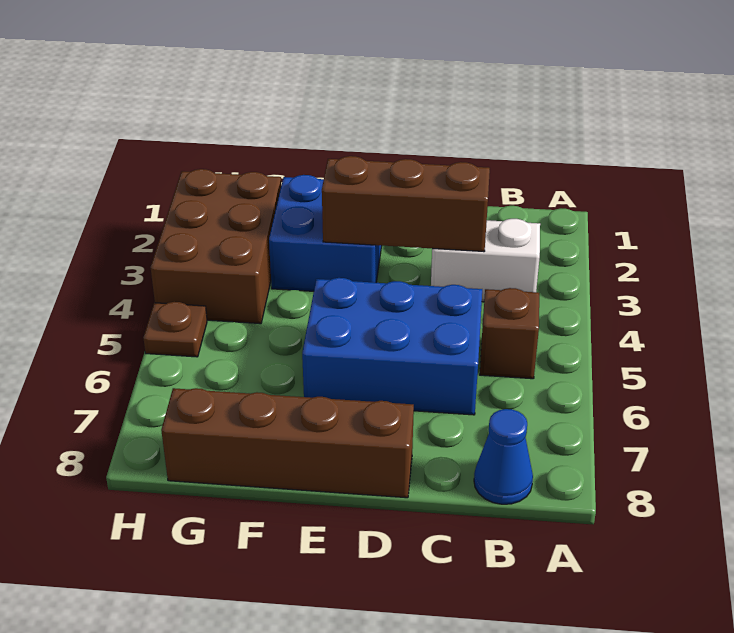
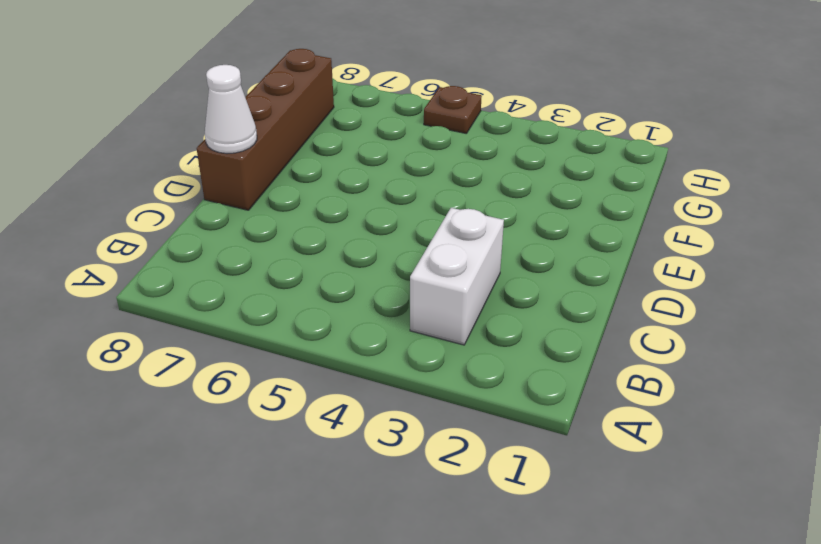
white 1x1 cone [205,65,257,153] -> none
none -> brown 1x1 brick [480,288,539,379]
none -> blue 1x1 cone [474,409,533,504]

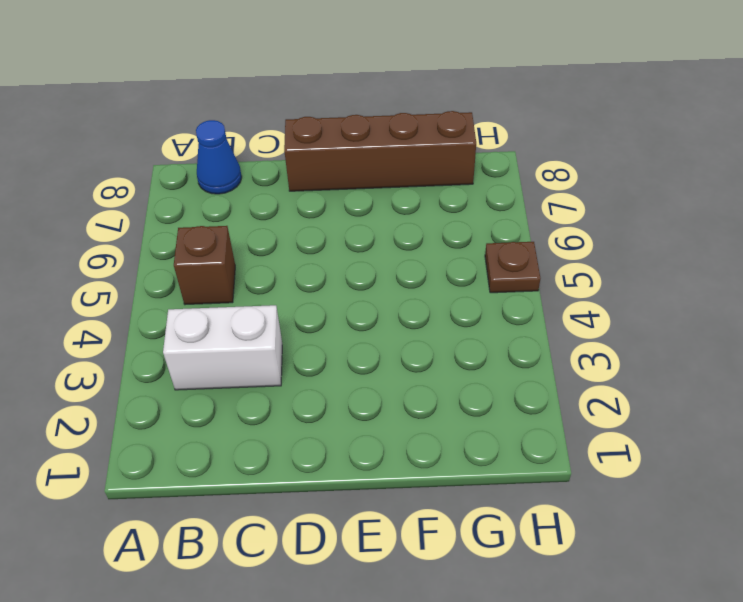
none -> blue 2x3 brick [302,278,482,415]
none -> blue 2x2 brick [269,175,382,291]

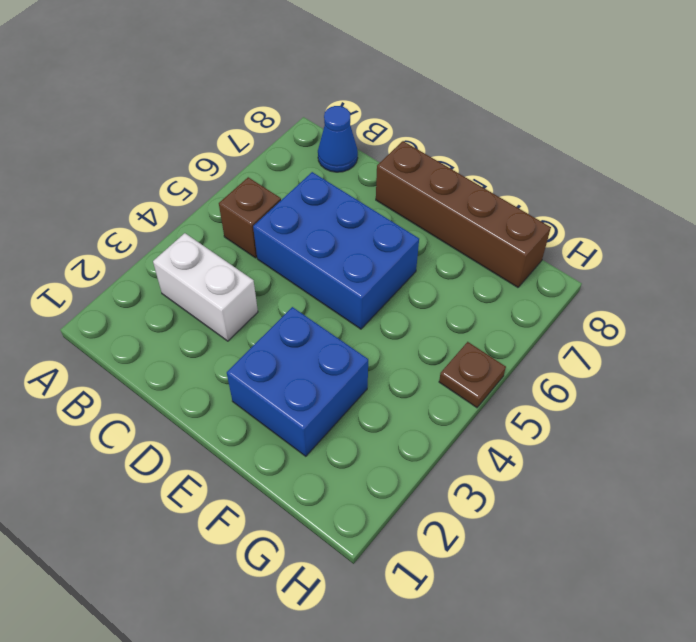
none -> brown 2x3 brick [151,169,281,324]
none -> brown 1x3 brick [322,156,490,252]

